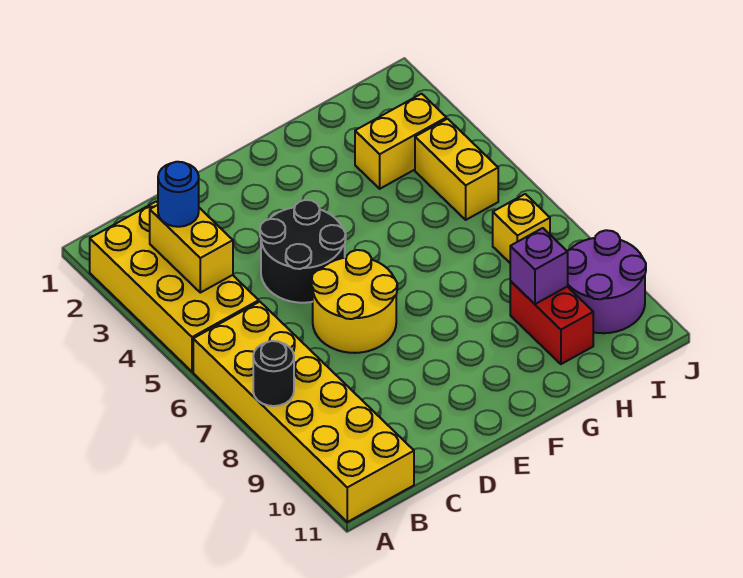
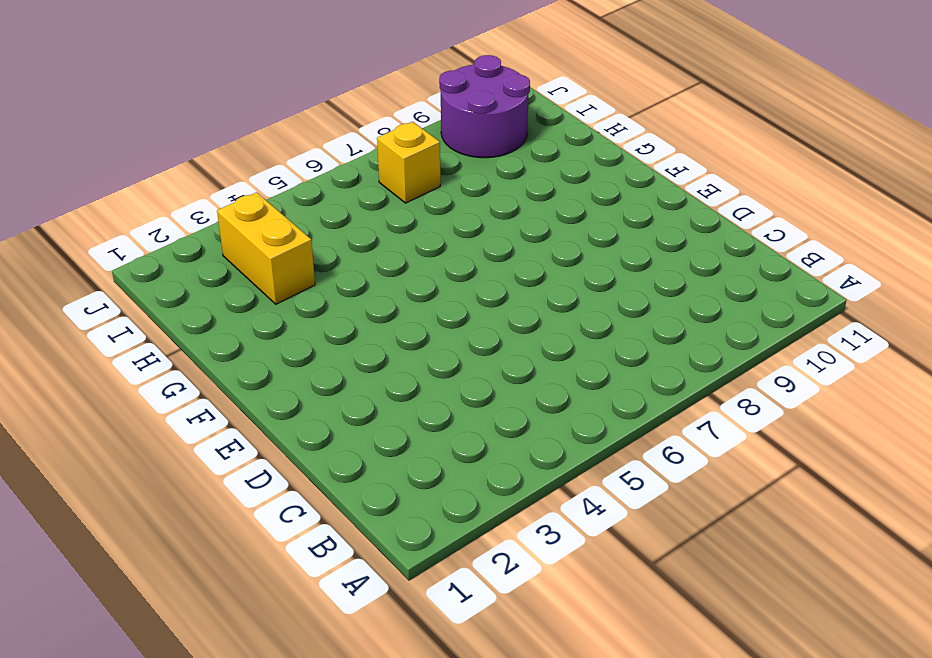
none -> yellow 2x4 brick [90,201,259,372]
none -> yellow 2x6 brick [193,302,414,522]
none -> black 2x2 round brick [260,200,346,303]

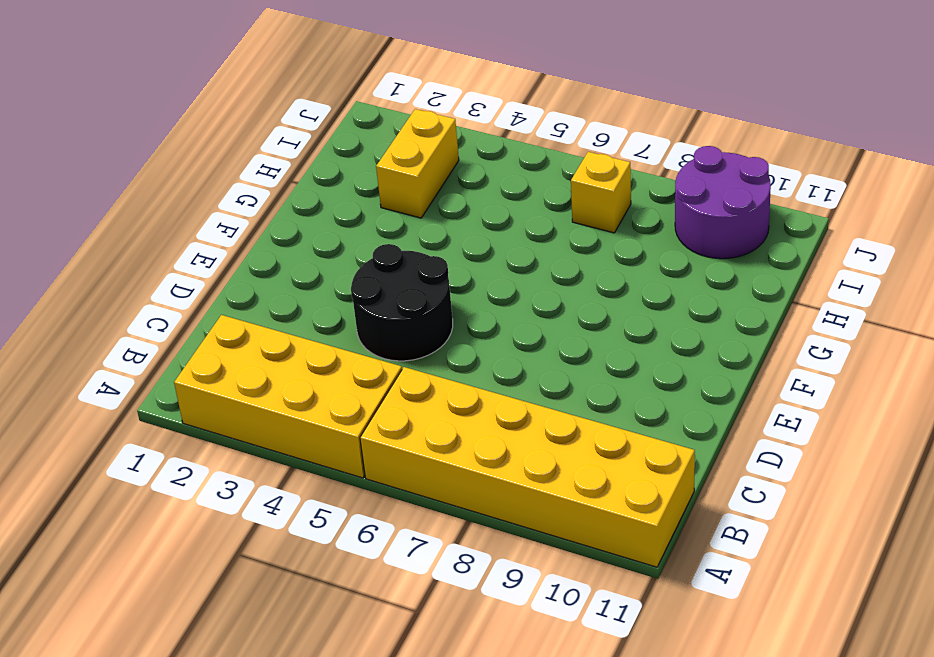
none -> yellow 2x2 round brick [312,250,397,353]
none -> red 1x2 brick [510,281,593,364]
none -> yellow 1x2 brick [415,119,498,220]

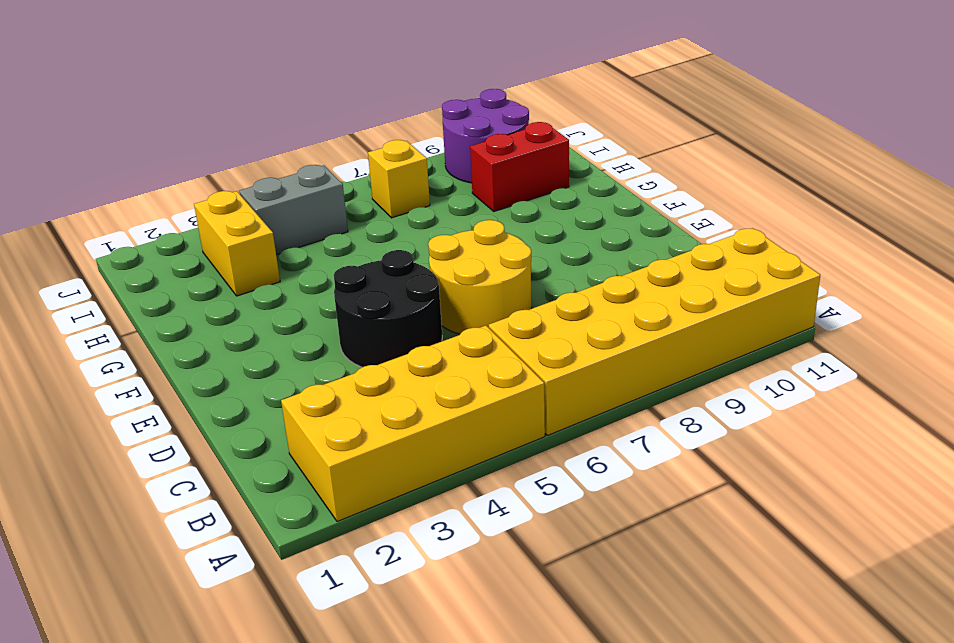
grey 1x2 brick [239,165,348,255] -> yellow 1x2 brick [415,119,498,220]
none -> black 1x1 round brick [253,341,294,406]
none -> yellow 1x2 brick [150,205,233,293]
none -> purple 1x1 brick [510,228,568,304]

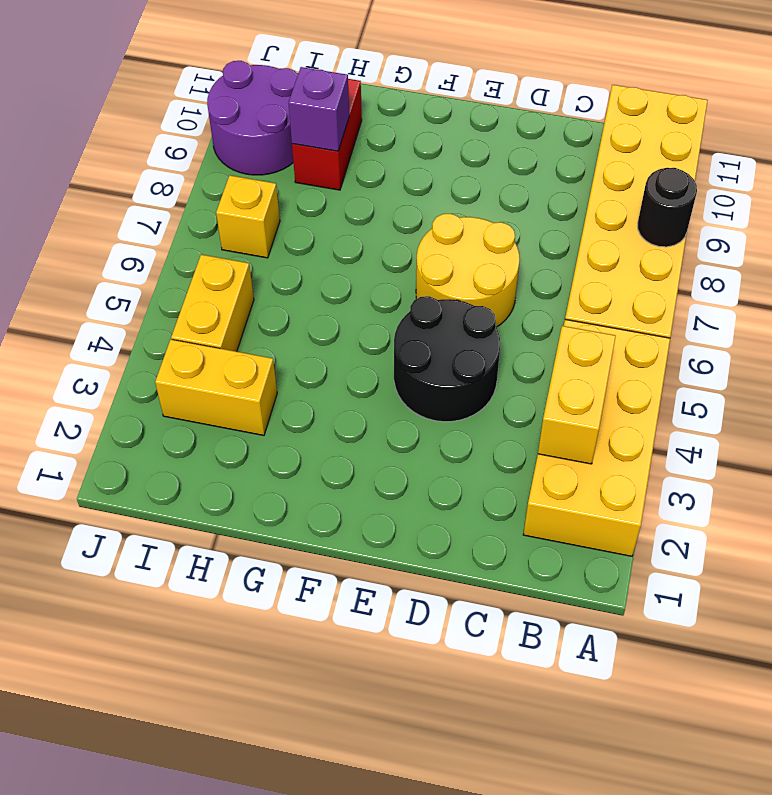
none -> blue 1x1 round brick [158,162,199,227]

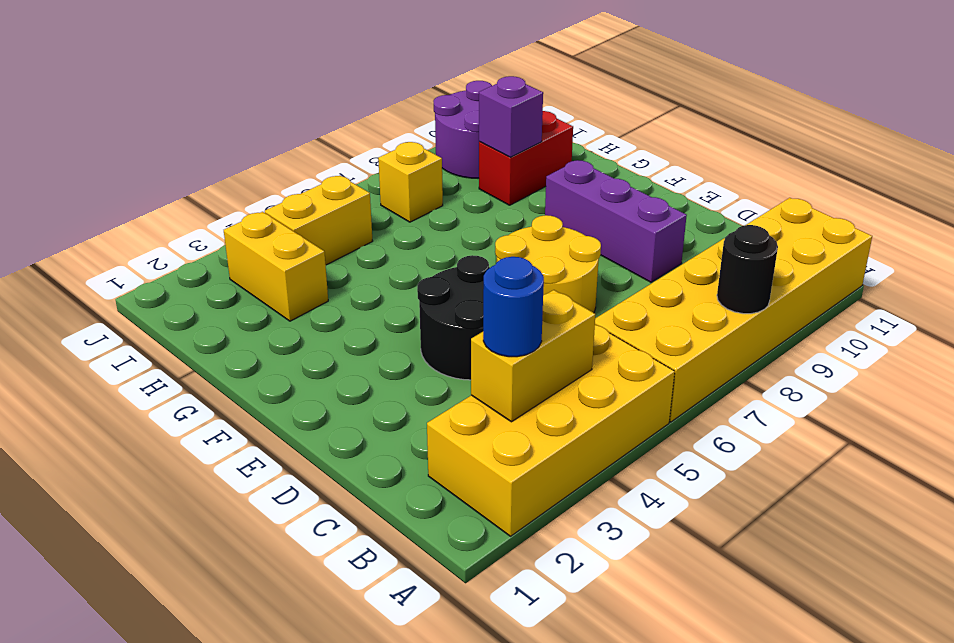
purple 1x3 brick [545,160,687,282] -> none

